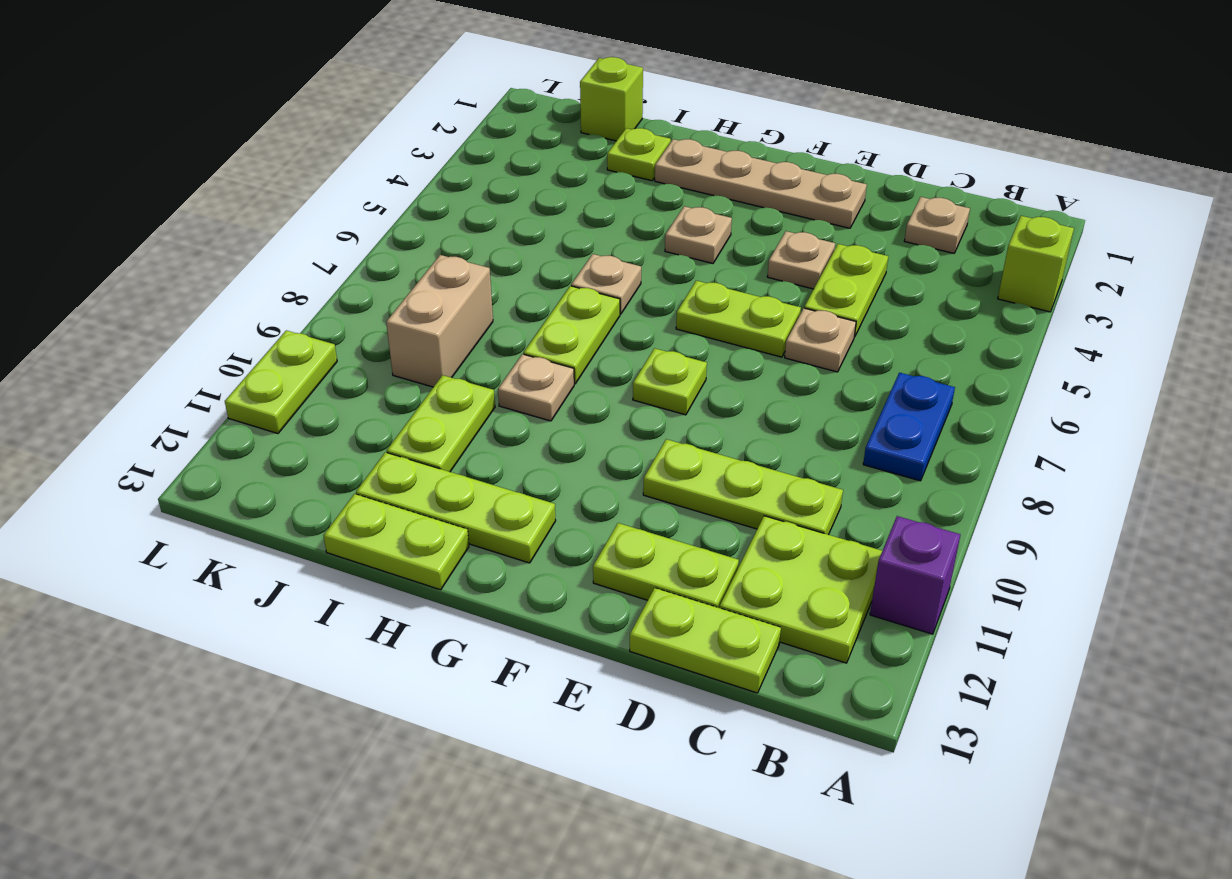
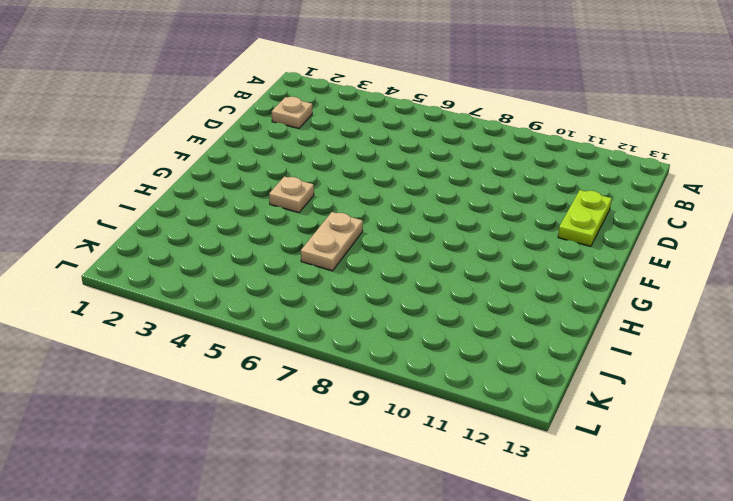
tan 1x2 plate [301,212,363,271] -> tan 1x1 plate [571,254,641,314]
none -> lime 1x1 brick [998,216,1074,312]
none -> purple 1x1 brick [870,516,960,634]
none -> blue 1x2 plate [863,373,955,481]

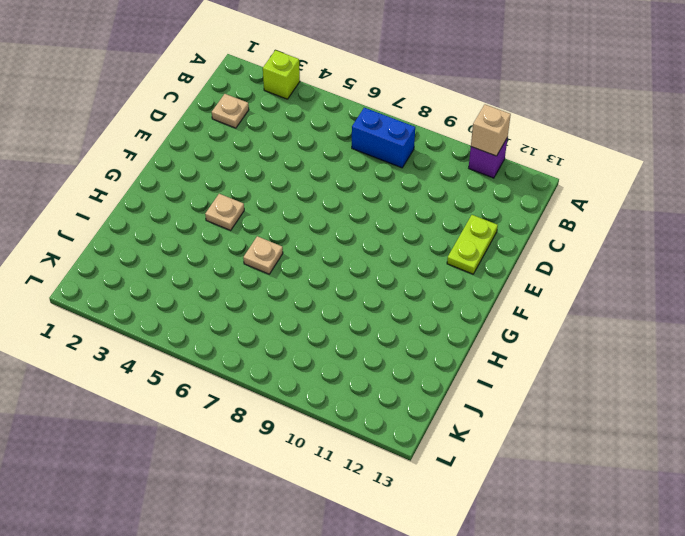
tan 1x1 brick [471,104,511,156] -> none
blue 1x2 brick [352,108,415,168] -> blue 1x2 plate [863,373,955,481]
none -> lime 2x2 plate [720,516,882,663]
none -> lime 1x3 plate [643,439,843,535]
none -> lime 1x2 plate [630,588,781,693]

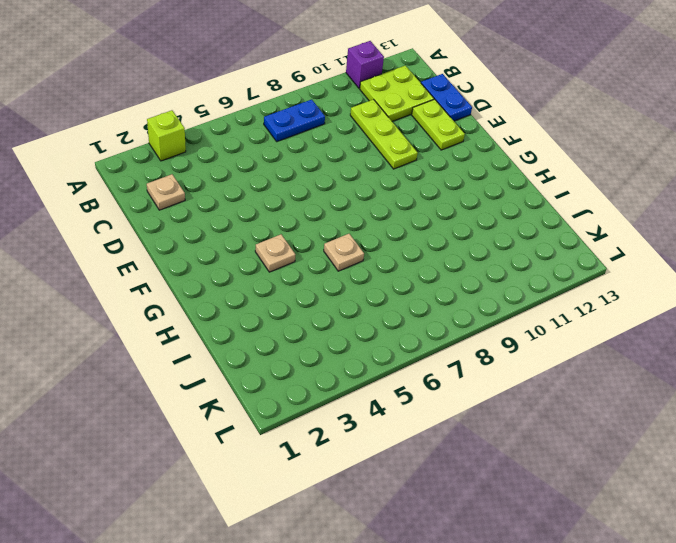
blue 1x2 plate [421,74,472,121] -> lime 1x2 plate [630,588,781,693]
none -> lime 1x2 plate [804,244,888,337]
none -> tan 1x1 plate [785,308,856,372]
none -> tan 1x4 plate [655,139,867,228]

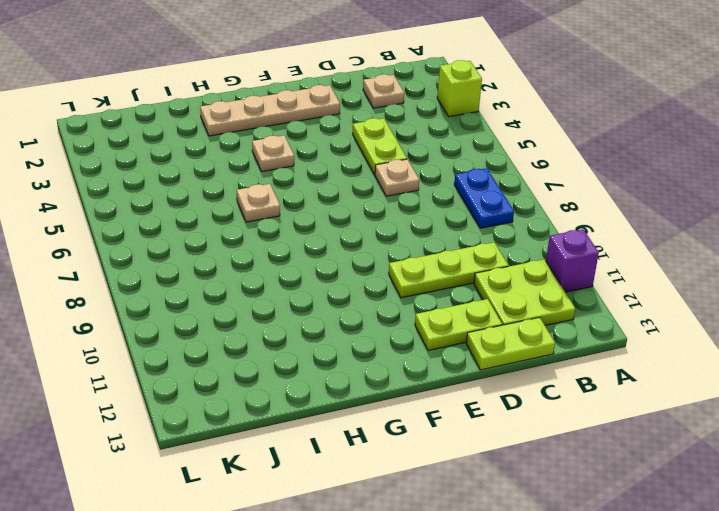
none -> tan 1x1 plate [767,231,835,289]
none -> lime 1x2 plate [676,281,801,357]
none -> lime 1x1 plate [633,348,707,415]

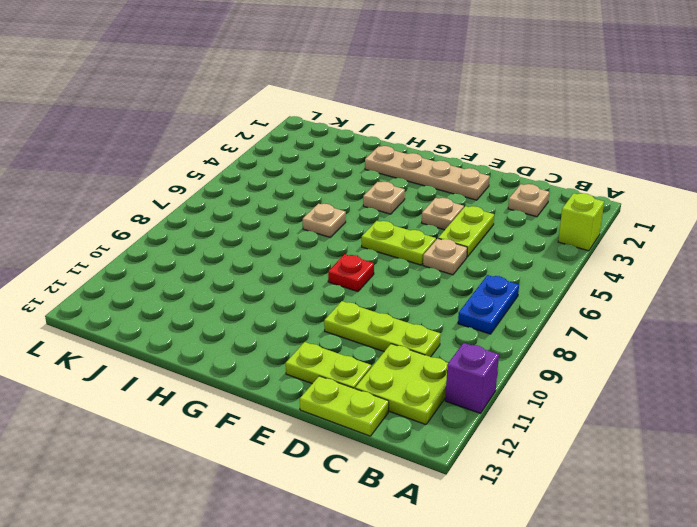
red 1x1 plate [328,254,374,292] -> lime 1x1 plate [633,348,707,415]
none -> lime 1x3 plate [356,452,556,563]
none -> lime 1x2 plate [524,286,620,384]
none -> tan 1x1 plate [498,354,574,421]

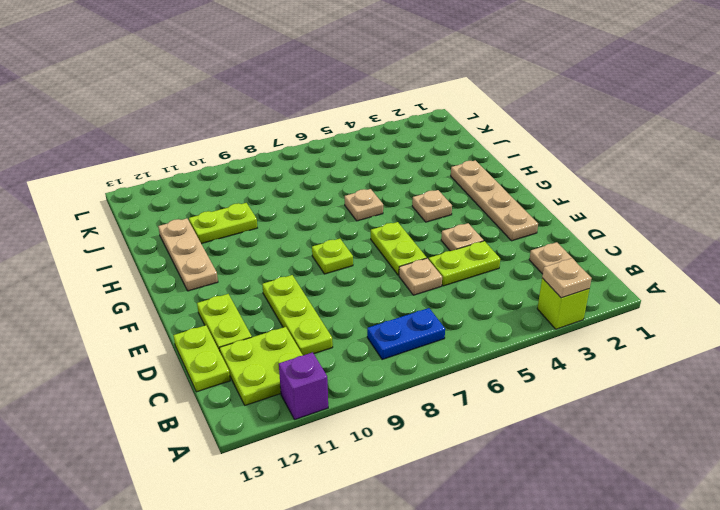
tan 1x1 plate [542,258,592,298] -> tan 1x1 plate moved to [498,354,574,421]
tan 1x3 plate [158,218,218,291] -> lime 1x3 plate [356,452,556,563]
none -> lime 1x2 plate [524,286,620,384]
none -> lime 1x2 plate [324,494,469,590]
none -> lime 1x1 plate [607,128,671,181]

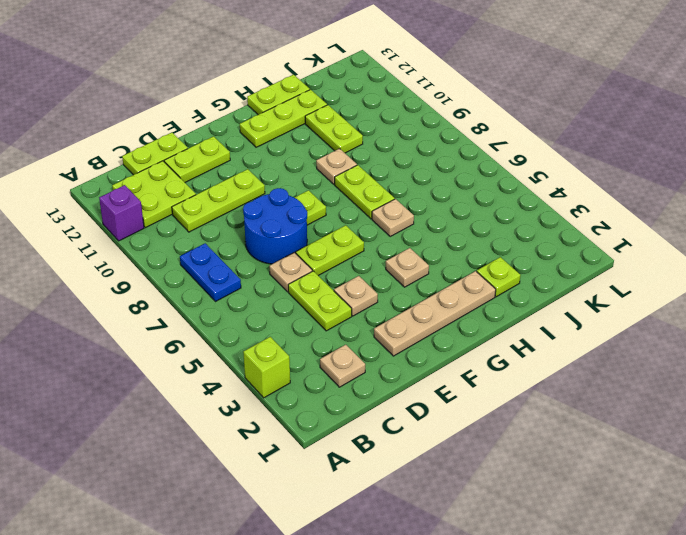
blue 2x2 round brick [243,188,307,264] -> none
none -> lime 1x1 brick [580,57,643,141]
none -> tan 1x2 brick [386,255,493,387]
none -> lime 1x2 plate [225,330,337,434]

